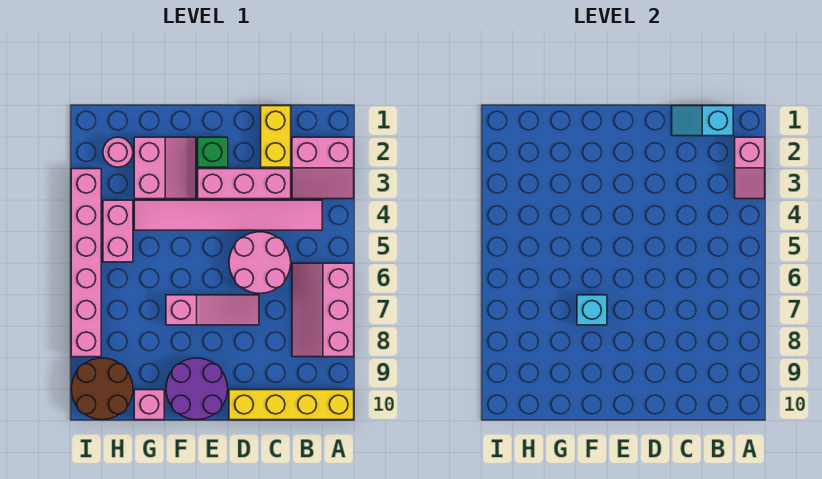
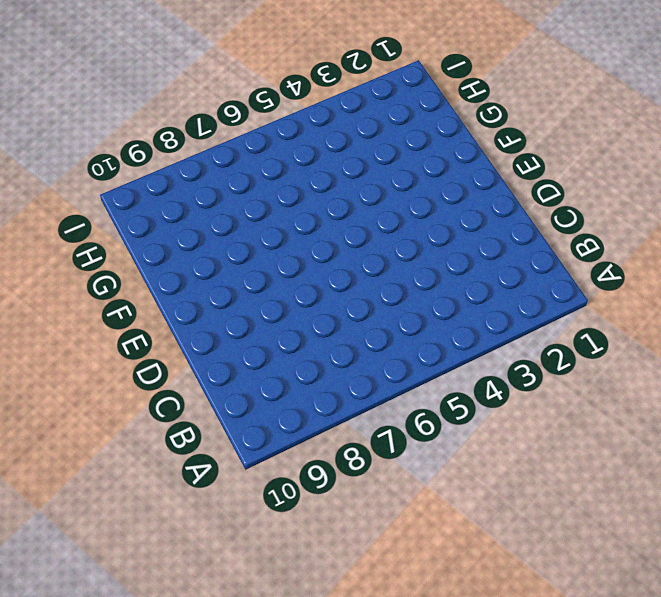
none -> pink 2x2 slope [292,137,354,199]
none -> pink 2x3 slope [292,263,354,357]
none -> yellow 1x4 brick [229,390,354,420]

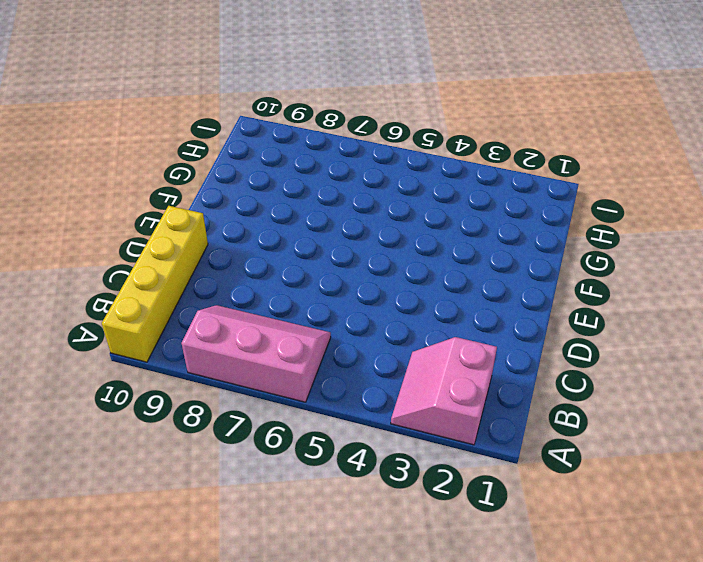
none -> pink 1x6 tile [134,200,322,230]
none -> yellow 1x2 brick [261,106,291,167]
none -> pink 1x3 brick [198,169,291,199]

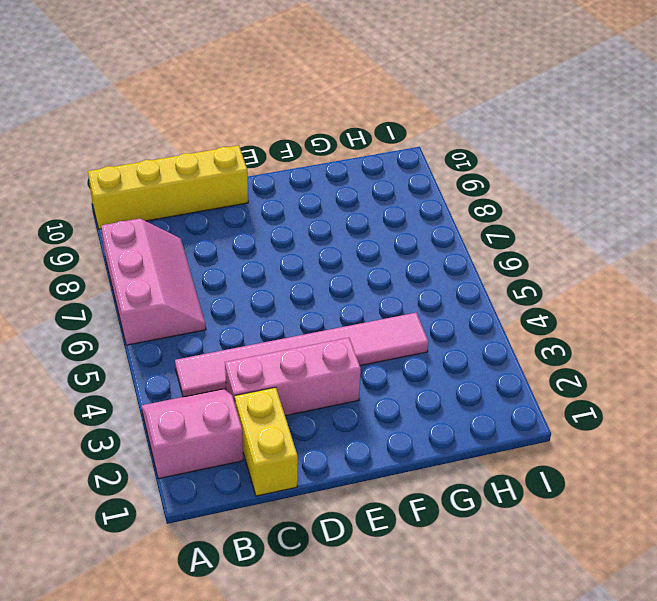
none -> pink 2x2 round brick [229,232,291,293]
none -> pink 1x3 slope [166,295,259,325]
none -> green 1x1 brick [198,137,228,167]

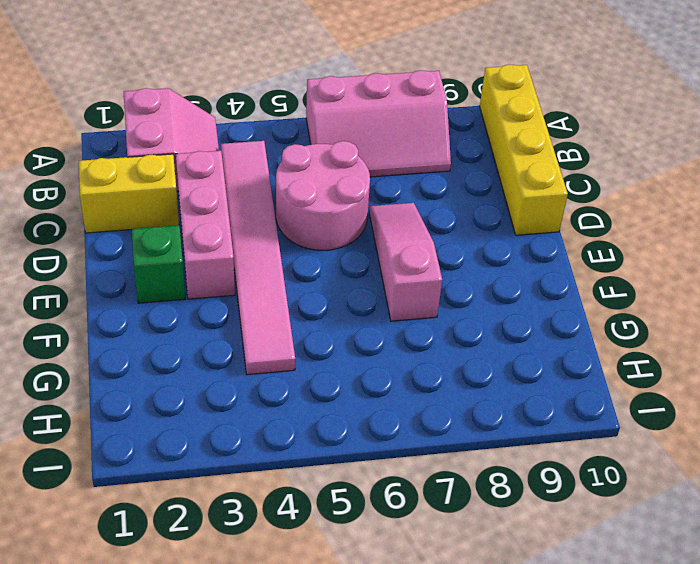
none -> purple 2x2 round brick [166,358,228,420]
none -> pink 2x2 slope [134,137,196,199]
none -> pink 1x1 brick [134,390,164,420]

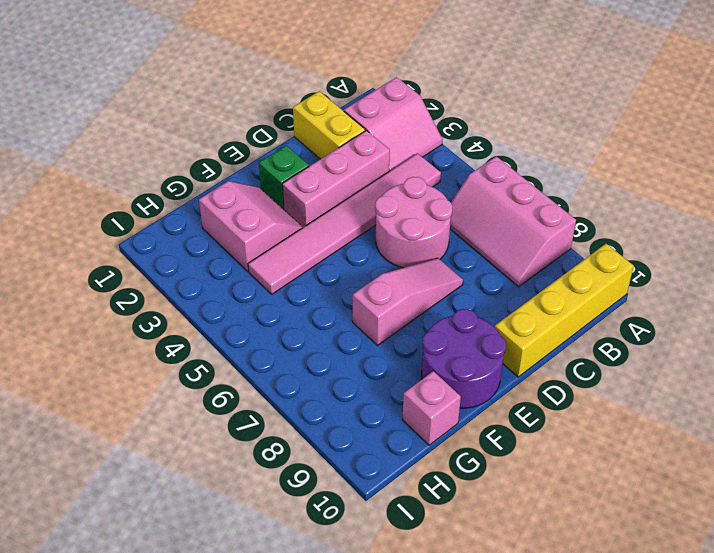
none -> pink 1x1 round brick [103,137,133,167]
none -> pink 1x2 brick [103,200,133,262]
none -> brown 2x2 round brick [71,358,133,420]

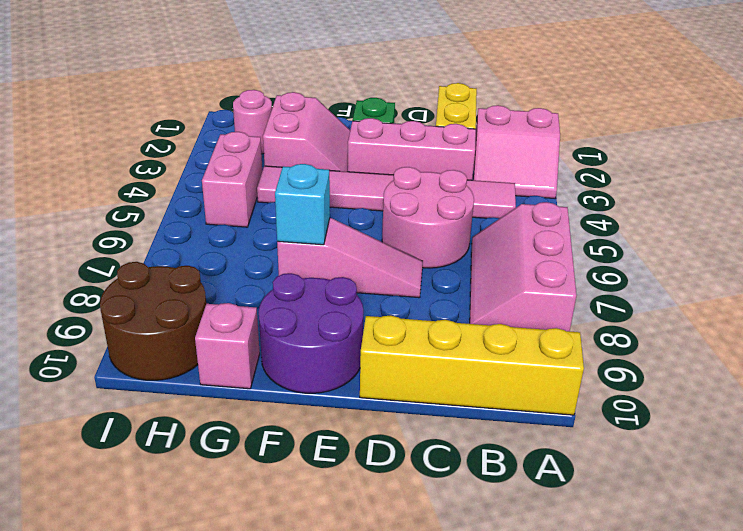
none -> pink 1x6 brick [71,169,101,357]
none -> pink 1x2 slope [735,137,765,199]
none -> cyan 1x2 slope [672,106,733,136]

